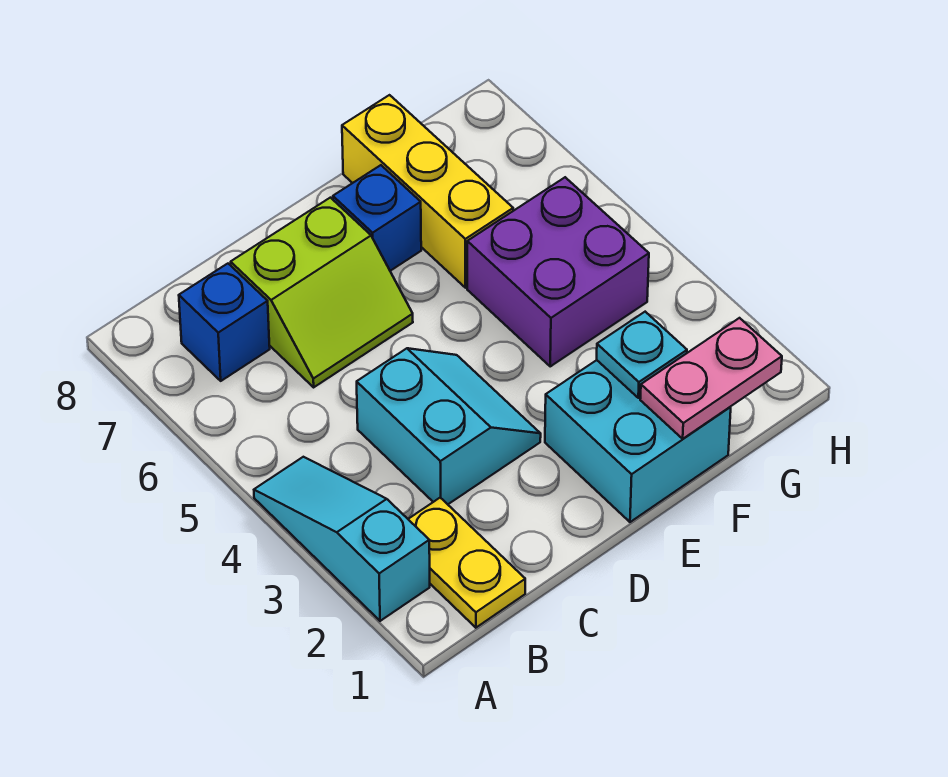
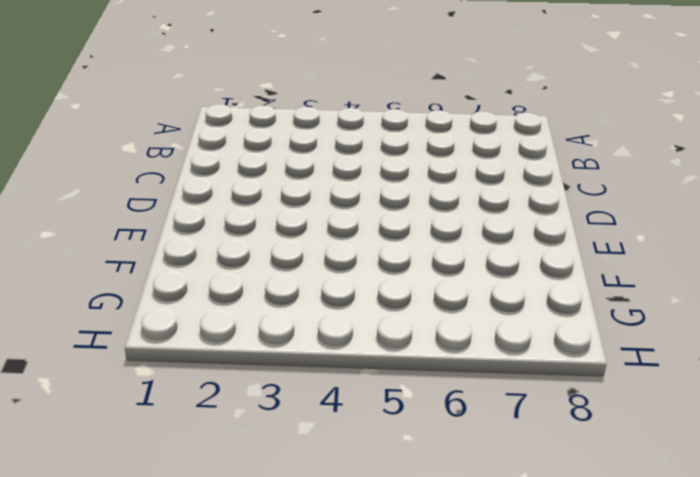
none -> cyan 1x3 slope [254,457,430,621]
none -> yellow 1x2 plate [408,498,525,628]

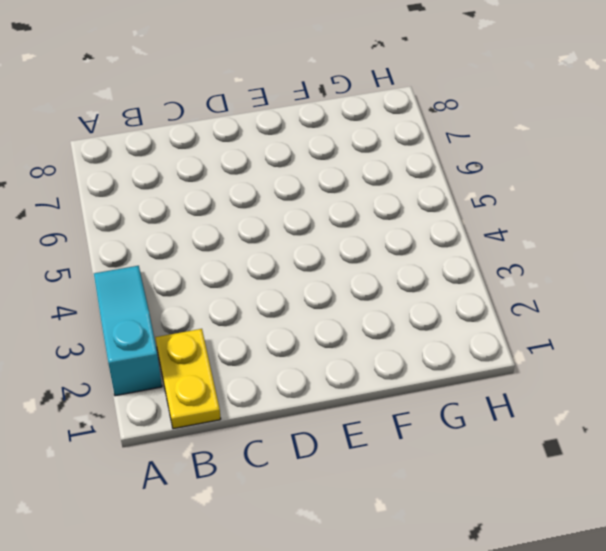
none -> blue 1x1 brick [179,264,270,381]
none -> cyan 2x2 slope [357,348,541,504]

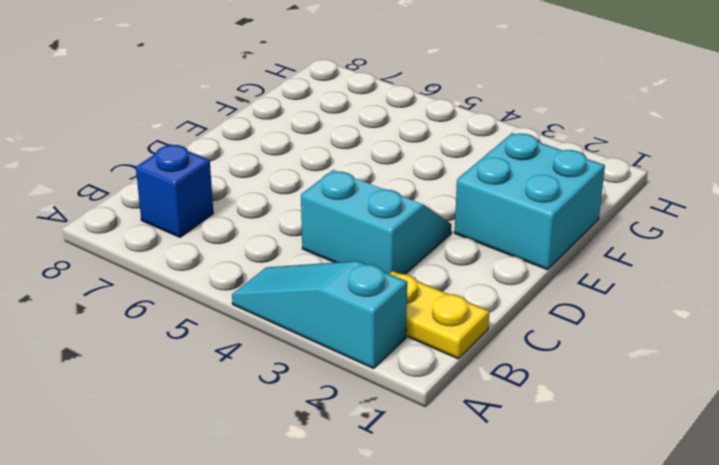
none -> lime 2x2 slope [231,198,413,387]
none -> blue 1x1 brick [333,165,421,271]

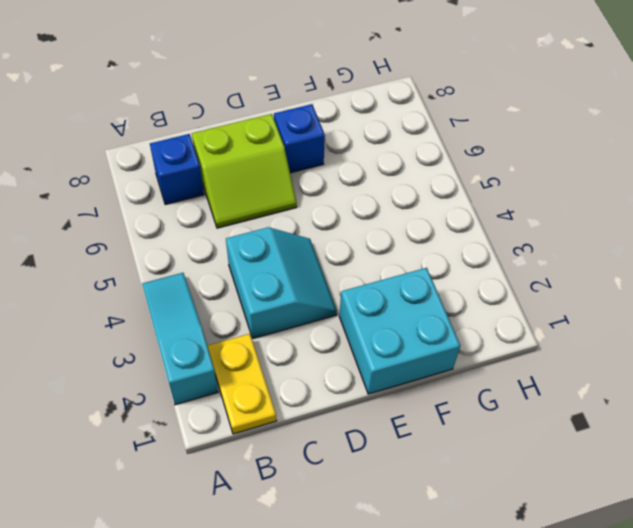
none -> purple 2x2 brick [467,177,649,366]
none -> yellow 1x3 brick [342,95,513,288]

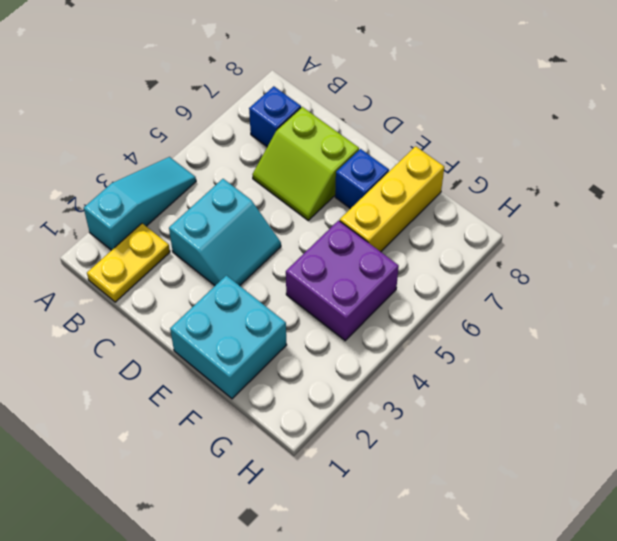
none -> pink 1x2 plate [640,318,782,439]
none -> cyan 1x1 plate [597,312,687,398]

